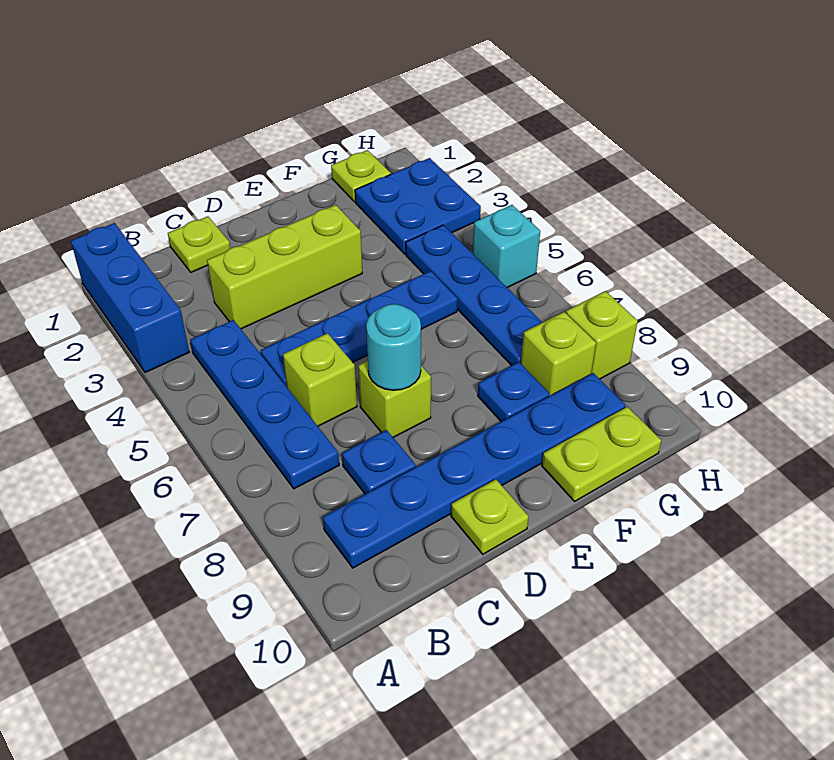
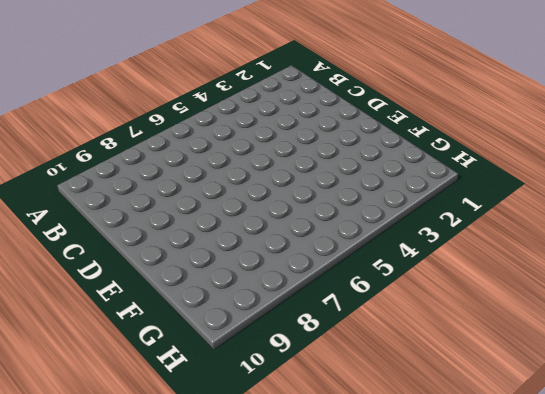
none -> blue 1x3 brick [71,223,189,373]
none -> blue 1x4 plate [190,320,339,489]
none -> blue 1x6 plate [323,373,626,568]

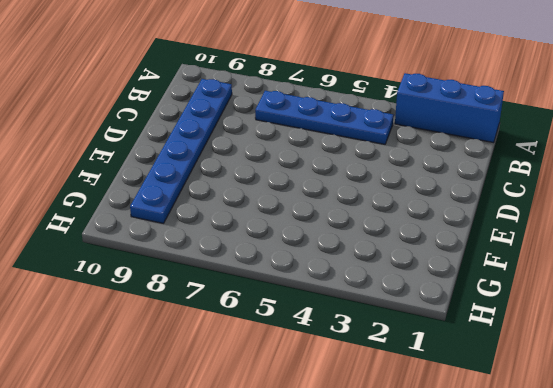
none -> lime 1x1 plate [168,216,230,272]
none -> lime 1x3 brick [207,205,362,329]
none -> blue 1x4 plate [261,271,458,387]

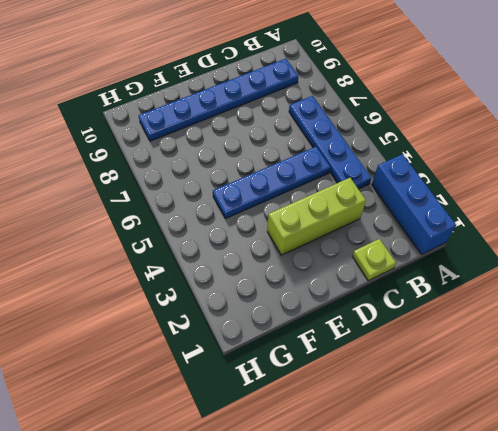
none -> lime 1x1 brick [283,333,357,426]
none -> blue 1x1 plate [342,430,416,494]
none -> lime 1x1 brick [358,361,431,437]

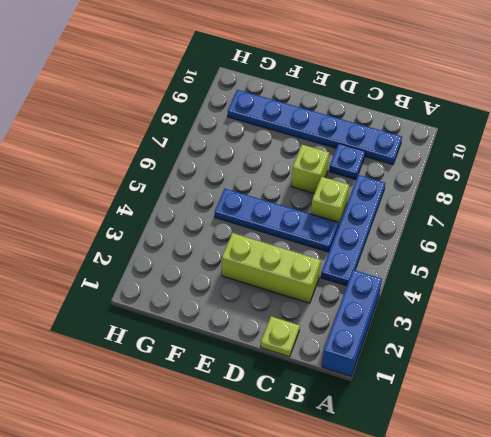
none -> lime 1x1 plate [451,479,529,554]
none -> blue 1x1 plate [478,362,550,422]
none -> lime 1x2 plate [542,407,661,501]

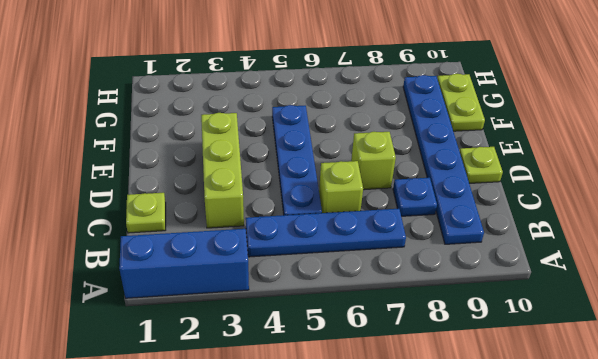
none -> blue 1x1 plate [478,362,550,422]
none -> lime 1x1 plate [331,150,391,202]
none -> blue 2x2 plate [355,158,481,254]

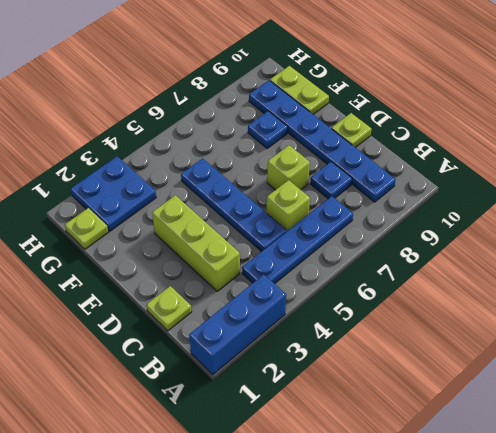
none -> blue 1x4 plate [406,225,542,366]
none -> lime 1x1 brick [521,312,596,396]
none -> cyan 1x1 brick [473,205,540,287]

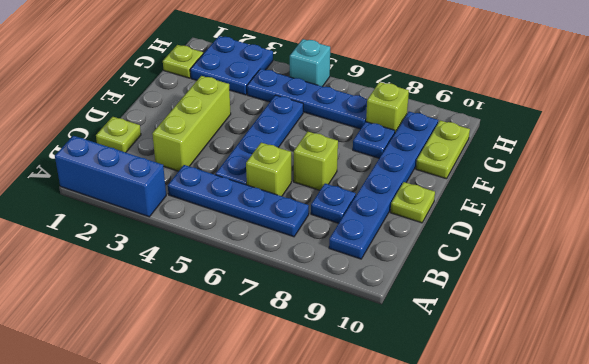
none -> lime 1x1 brick [566,291,638,379]
none -> cyan 1x1 round brick [366,304,421,390]

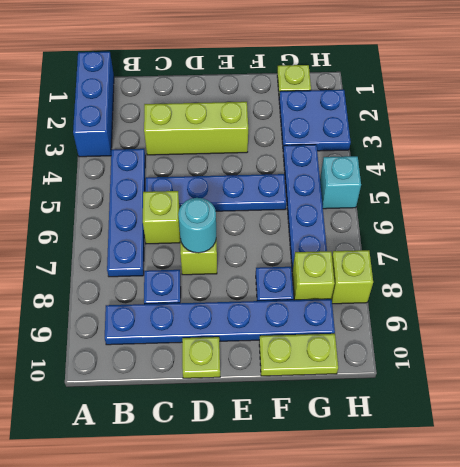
none -> lime 1x1 plate [168,216,230,272]

